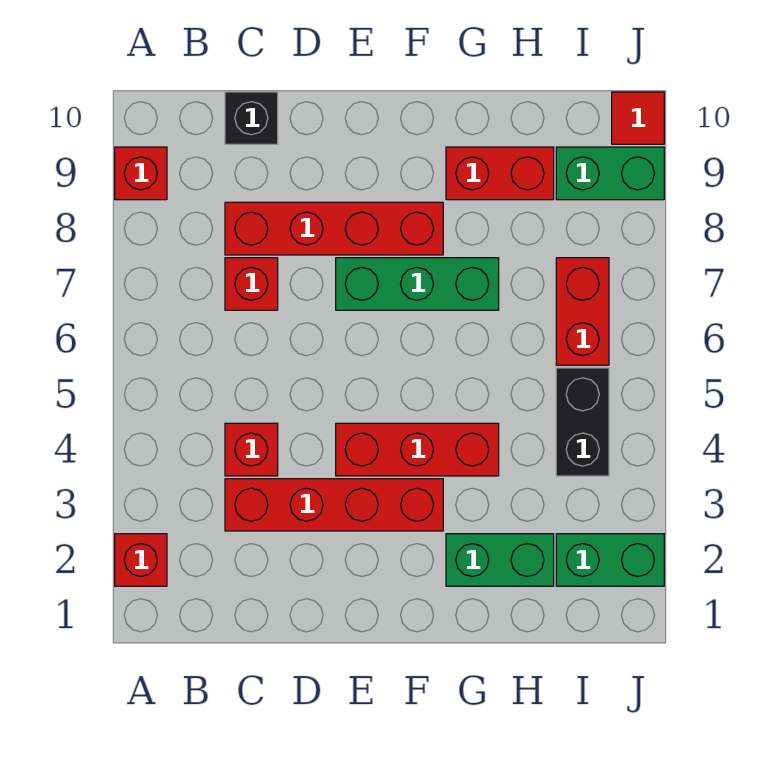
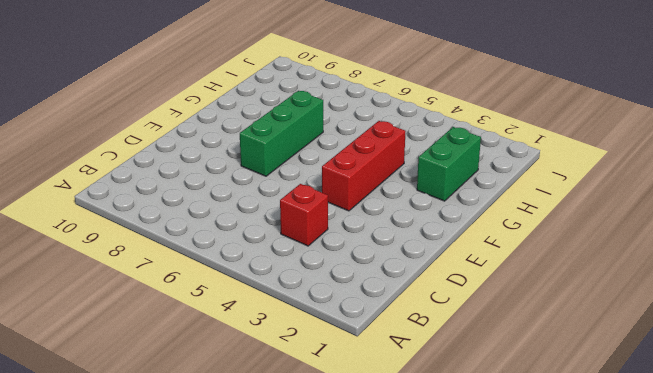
none -> red 1x1 brick [115,534,167,586]
none -> red 1x1 brick [115,147,167,200]
none -> red 1x4 brick [225,479,443,531]

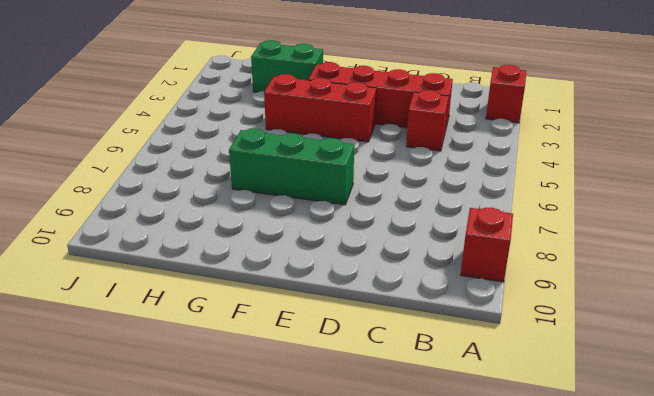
none -> red 1x1 brick [225,258,278,310]
none -> red 1x4 brick [225,202,443,255]
none -> black 1x1 brick [225,92,278,144]

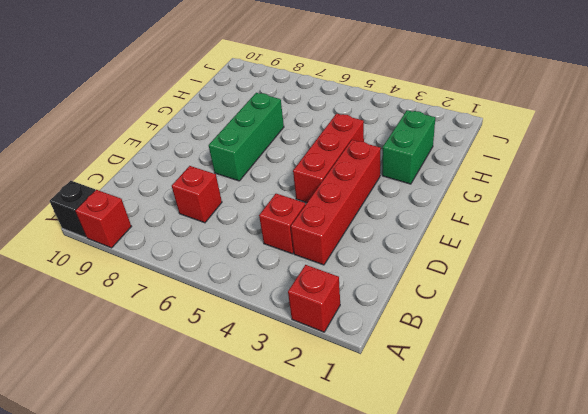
black 1x1 brick [50,181,95,238] -> black 1x1 brick moved to [225,92,278,144]
none -> red 1x4 brick [225,202,443,255]
none -> red 1x2 brick [446,147,554,200]
none -> green 1x2 brick [556,534,664,586]

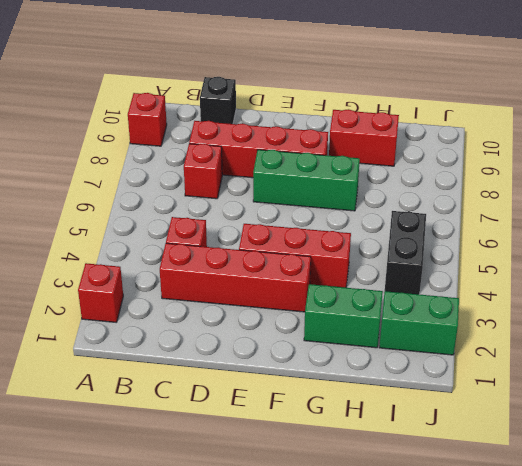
none -> red 1x2 brick [556,258,609,365]
none -> green 1x2 brick [556,147,664,200]
none -> red 1x1 tile [612,92,664,144]

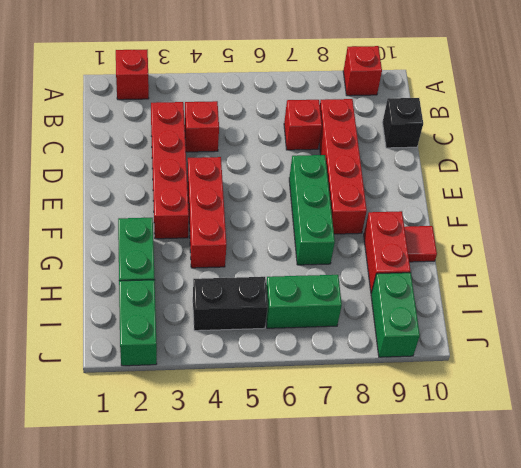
red 1x1 tile [404,226,437,262] -> red 1x1 tile moved to [612,92,664,144]
green 1x2 brick [266,275,342,328] -> red 1x2 brick [556,258,609,365]

